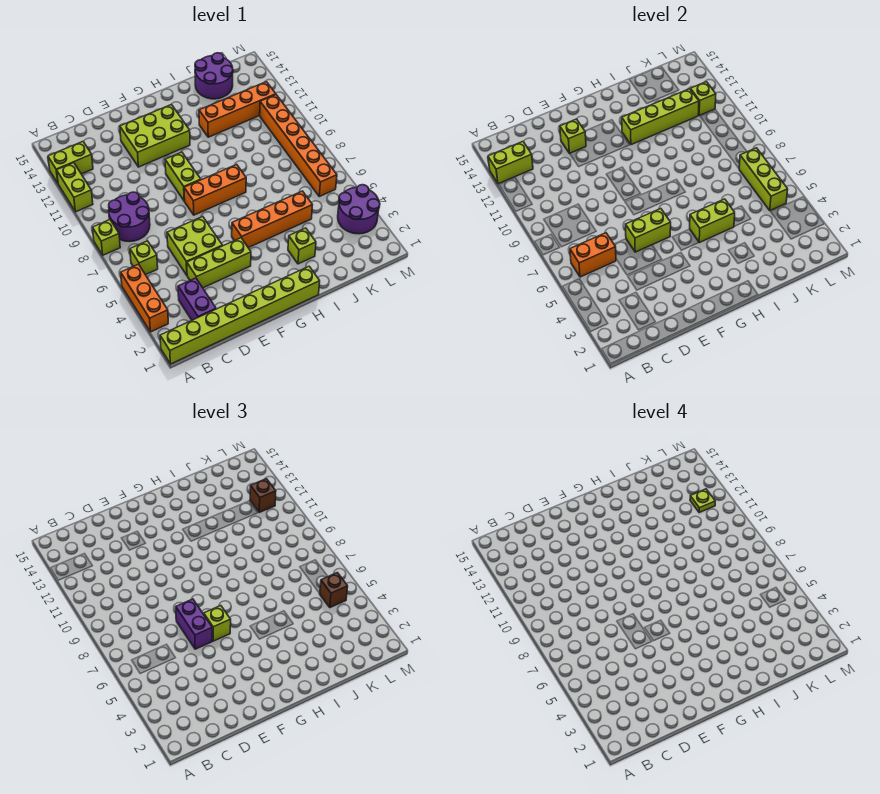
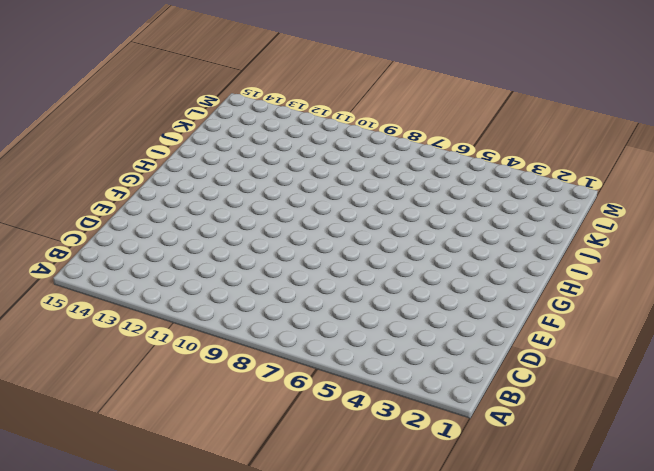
none -> lime 1x8 brick [160,266,320,364]
none -> orange 1x3 brick [121,264,168,332]
none -> lime 1x1 brick [93,220,120,255]
none -> lime 1x2 brick [57,163,93,212]

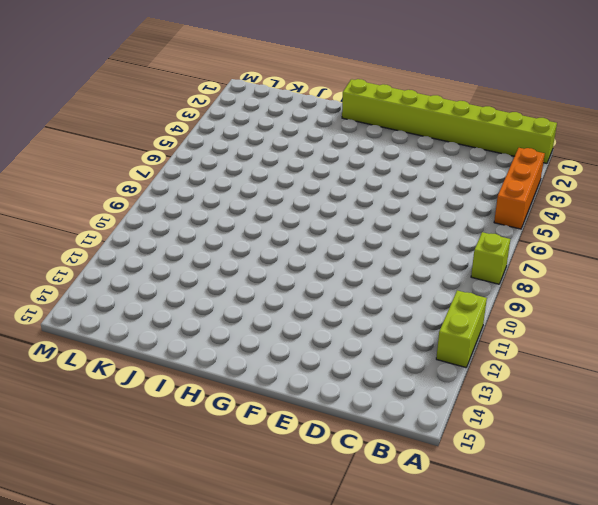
none -> lime 1x2 brick [48,142,93,183]
none -> lime 1x1 brick [130,241,158,275]
none -> purple 2x2 round brick [109,192,150,242]
none -> purple 1x2 brick [178,278,216,320]

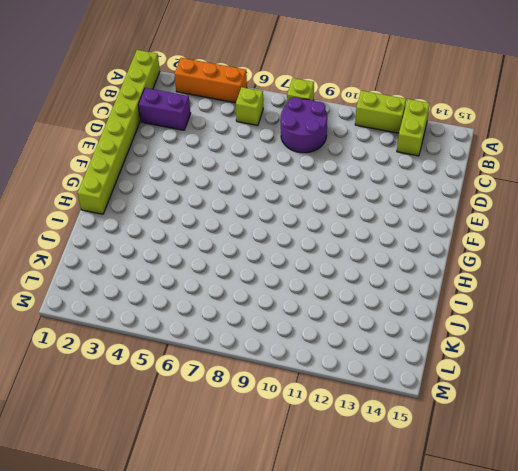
none -> lime 1x3 brick [187,238,251,288]
none -> lime 2x2 brick [167,217,222,275]
none -> lime 2x3 brick [120,104,190,167]
none -> orange 1x3 brick [184,164,246,215]

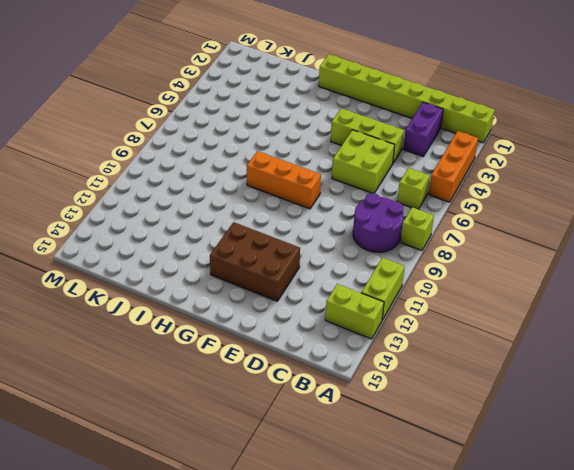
brown 2x3 brick [210,222,300,301] -> lime 2x3 brick [120,104,190,167]
none -> lime 1x2 brick [165,152,201,201]
none -> orange 1x4 brick [232,191,312,248]
none -> lime 1x1 brick [288,228,316,264]
none -> orange 1x4 brick [199,82,276,137]

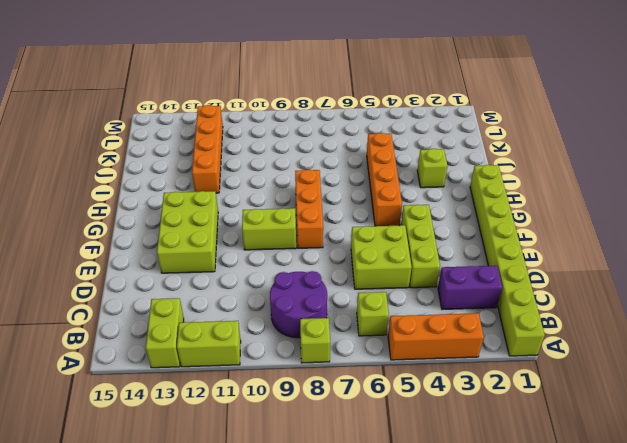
none -> purple 2x2 round brick [195,53,233,99]
none -> purple 2x2 round brick [338,185,380,234]
none -> orange 1x6 brick [260,95,337,196]
none -> lime 1x2 brick [488,142,533,184]

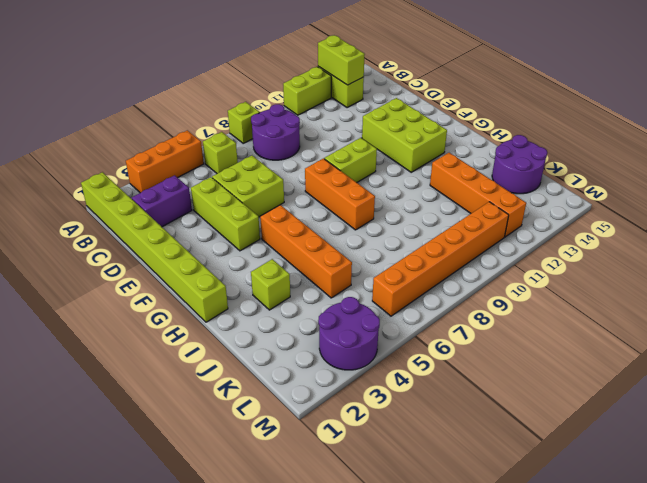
none -> orange 1x2 brick [570,233,616,277]
none -> lime 1x2 brick [626,209,671,252]
none -> lime 1x1 brick [560,119,586,153]
none -> lime 1x2 brick [690,199,735,243]

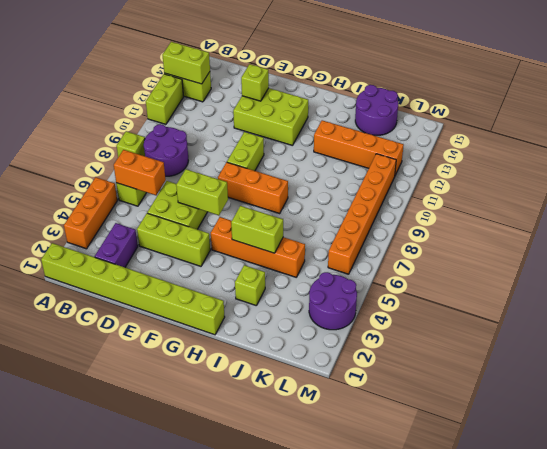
none -> lime 1x4 brick [622,89,699,145]
none -> lime 1x3 brick [739,148,788,211]
none -> lime 1x1 brick [690,82,716,115]
none -> purple 1x2 brick [176,599,212,649]

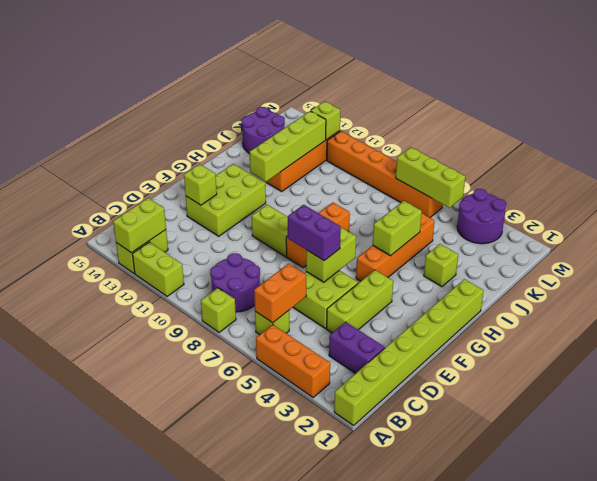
none -> lime 1x1 brick [204,606,231,641]
none -> brown 1x1 brick [320,573,348,608]
none -> brown 1x1 brick [250,479,276,512]
none -> lime 1x1 plate [690,489,715,512]

